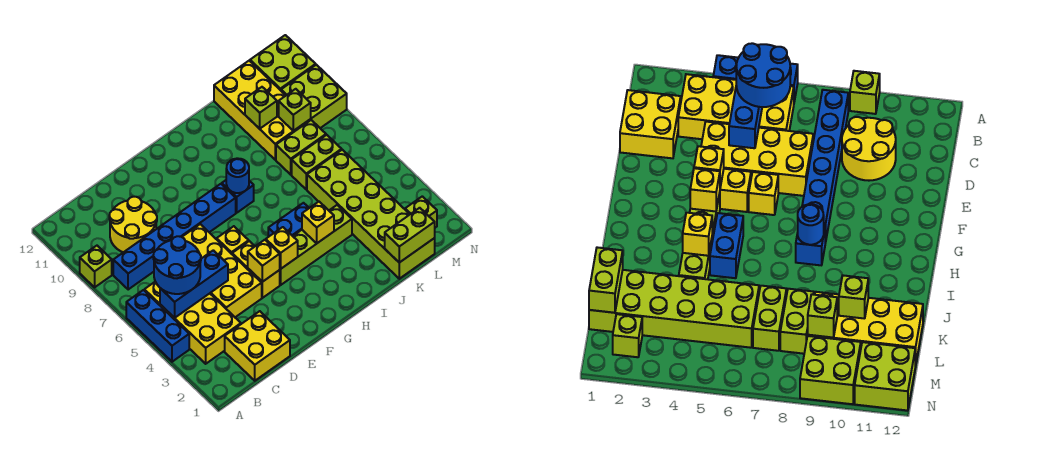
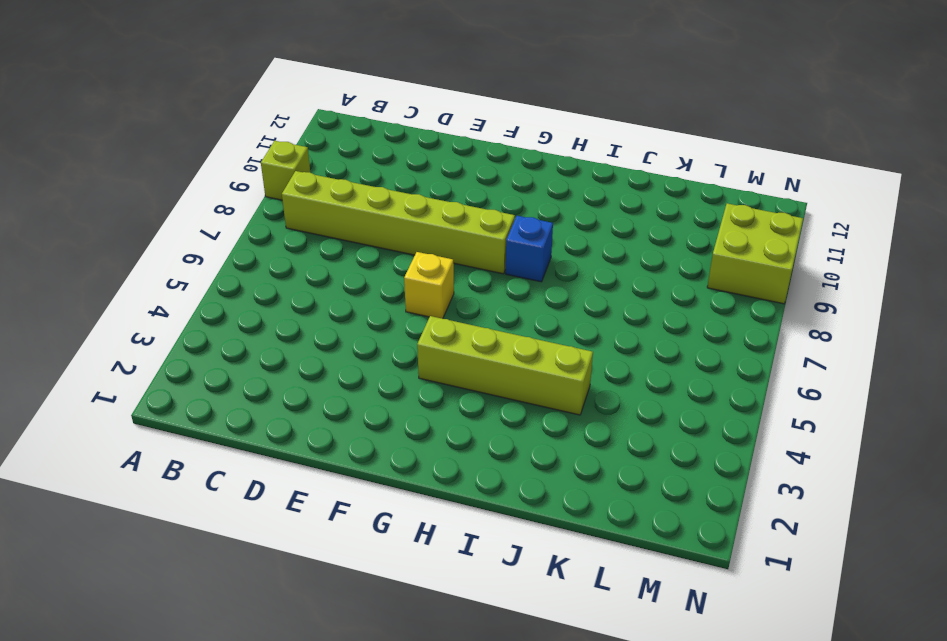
lime 1x6 brick [282,171,515,274] -> blue 1x6 brick [113,184,236,290]
none -> blue 1x3 brick [126,290,189,362]
none -> yellow 2x4 brick [144,282,241,364]
none -> yellow 2x2 brick [225,311,290,381]

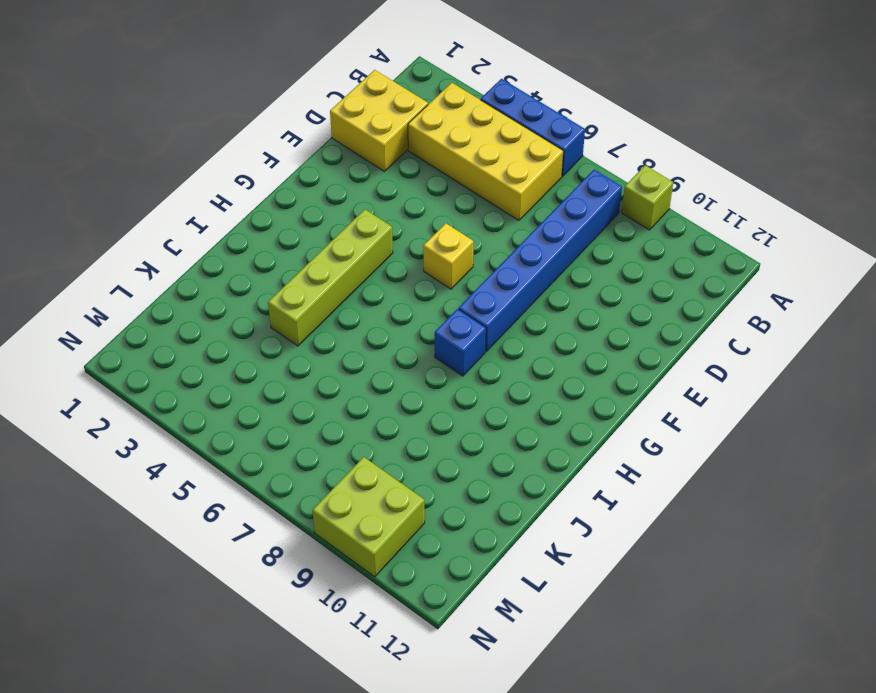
none -> yellow 2x2 round brick [109,197,157,252]
none -> yellow 2x4 brick [182,224,262,317]
none -> yellow 1x2 brick [232,241,280,298]

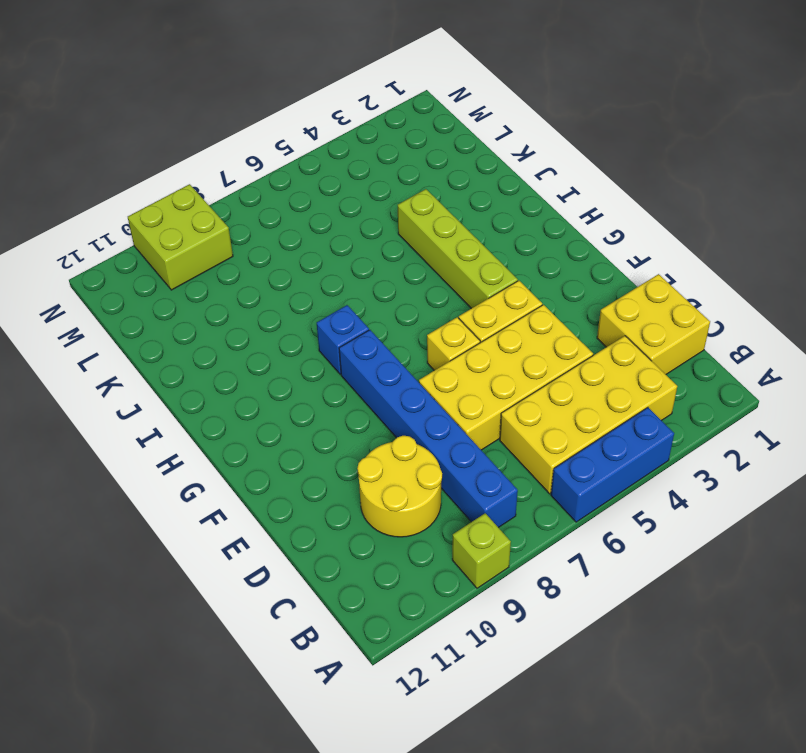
none -> blue 1x2 brick [268,203,309,237]
none -> lime 2x6 brick [307,150,435,279]
none -> lime 1x2 brick [292,135,342,189]

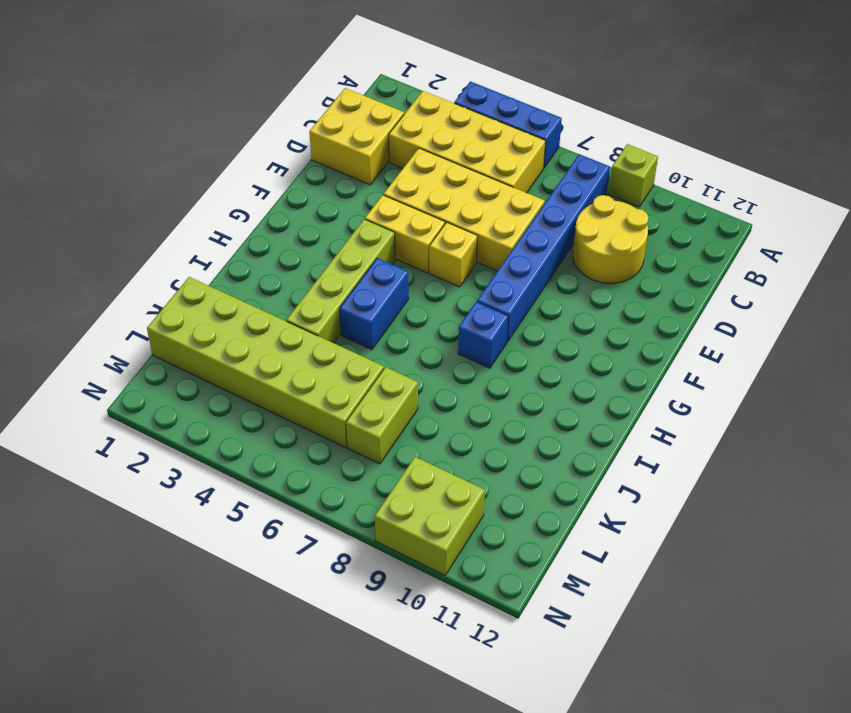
none -> lime 1x2 brick [276,120,326,175]
none -> yellow 2x4 brick [214,61,311,160]
none -> lime 1x1 brick [405,196,437,228]

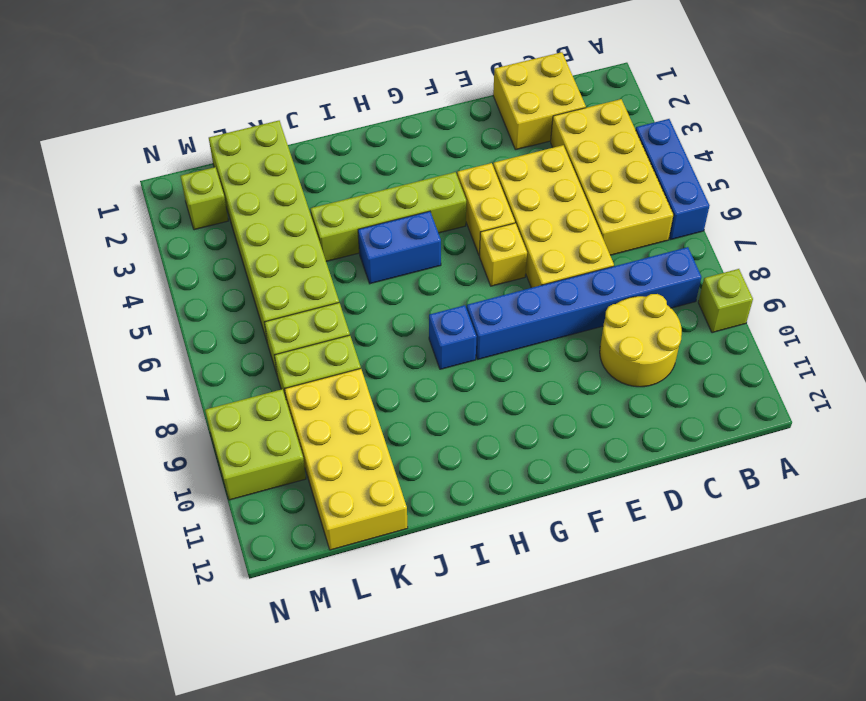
none -> lime 2x2 brick [250,35,316,90]
none -> blue 1x3 brick [160,250,228,318]
none -> yellow 1x1 brick [248,240,280,282]

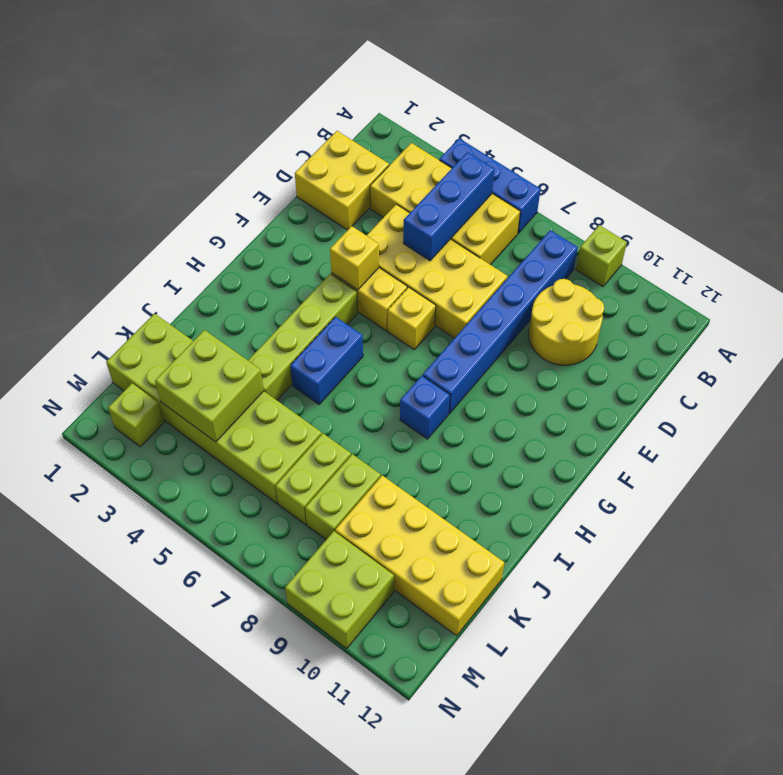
lime 2x2 brick [155,330,264,442] -> lime 2x2 brick moved to [250,35,316,90]
none -> yellow 1x1 brick [266,227,298,269]
none -> blue 1x1 round brick [226,158,249,193]
none -> yellow 1x1 brick [302,202,334,244]

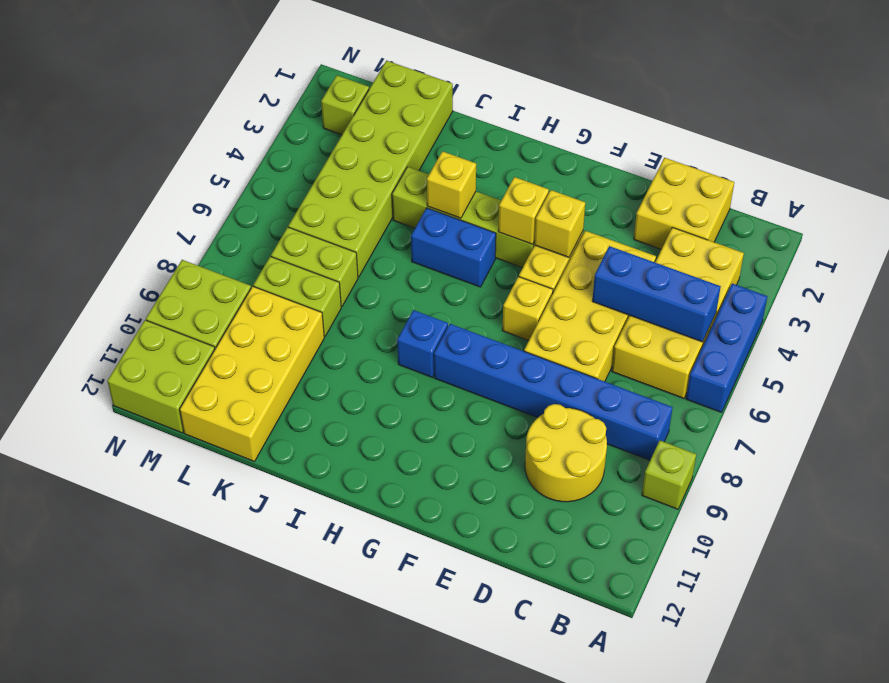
none -> blue 1x1 round brick [226,158,249,193]
none -> lime 1x2 brick [385,208,435,263]
none -> lime 1x1 brick [245,87,277,129]

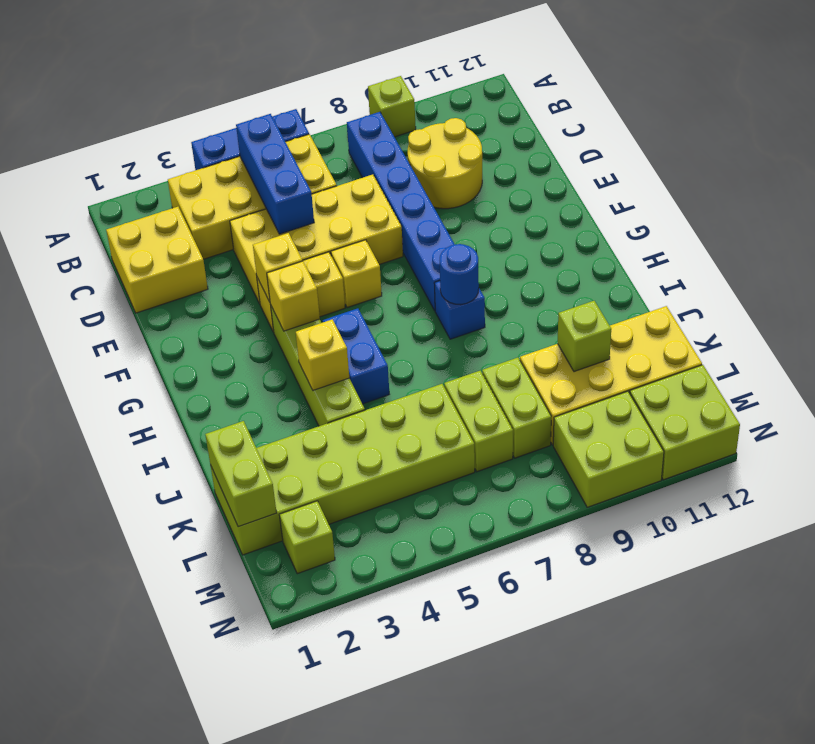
none -> lime 1x1 brick [279,89,311,131]
none -> blue 2x2 round brick [153,236,201,294]

